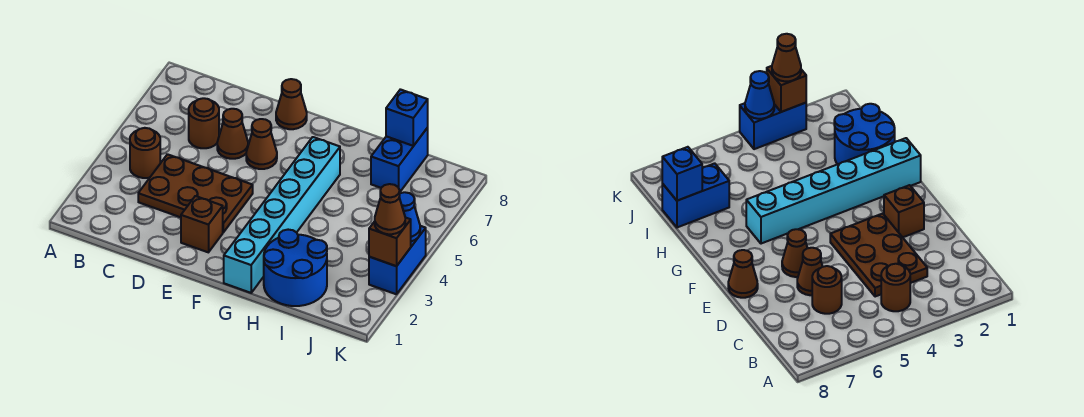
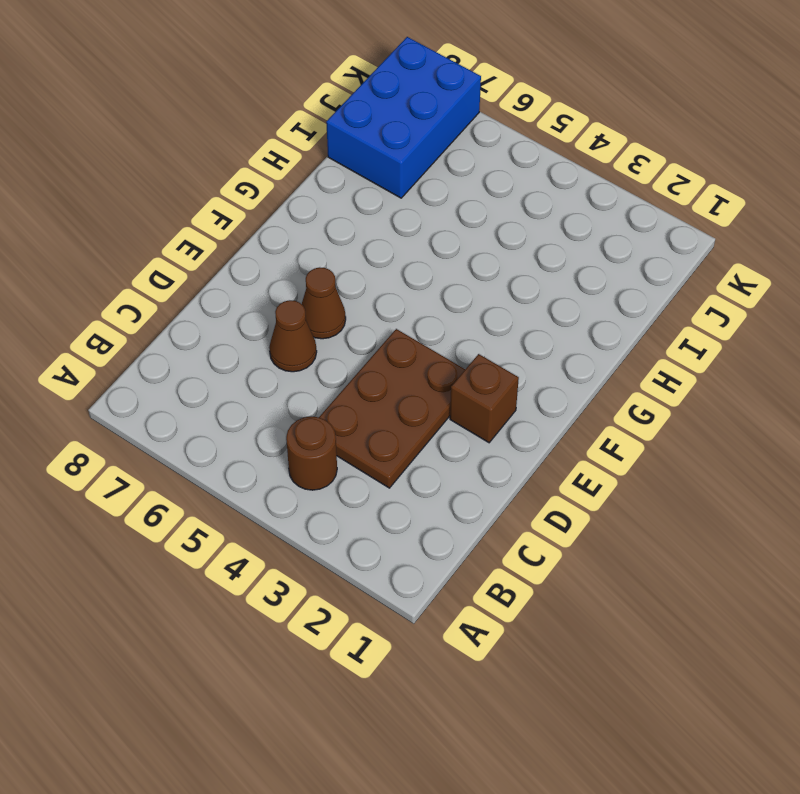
blue 2x3 brick [326,37,481,198] -> blue 1x2 brick [371,128,428,192]
none -> brown 1x1 round brick [189,98,219,148]
none -> brown 1x1 cone [276,79,307,129]
none -> cyan 1x6 brick [224,137,340,293]

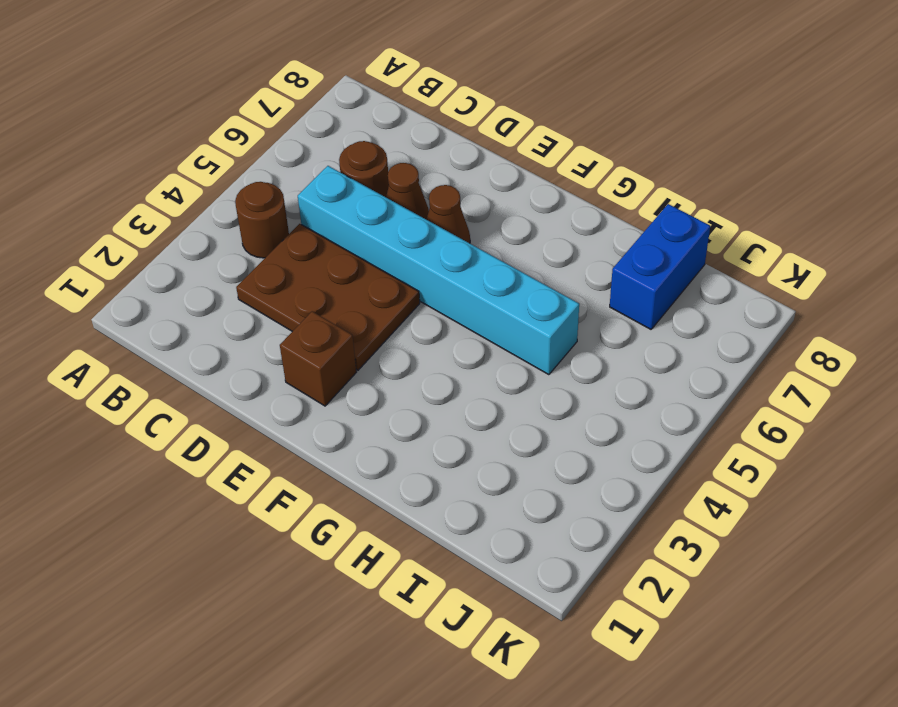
cyan 1x6 brick [298,166,579,375] -> cyan 1x6 brick turned to [224,137,340,293]
none -> brown 1x1 cone [276,79,307,129]
none -> blue 2x2 round brick [264,230,327,306]
none -> blue 1x2 brick [369,226,426,294]

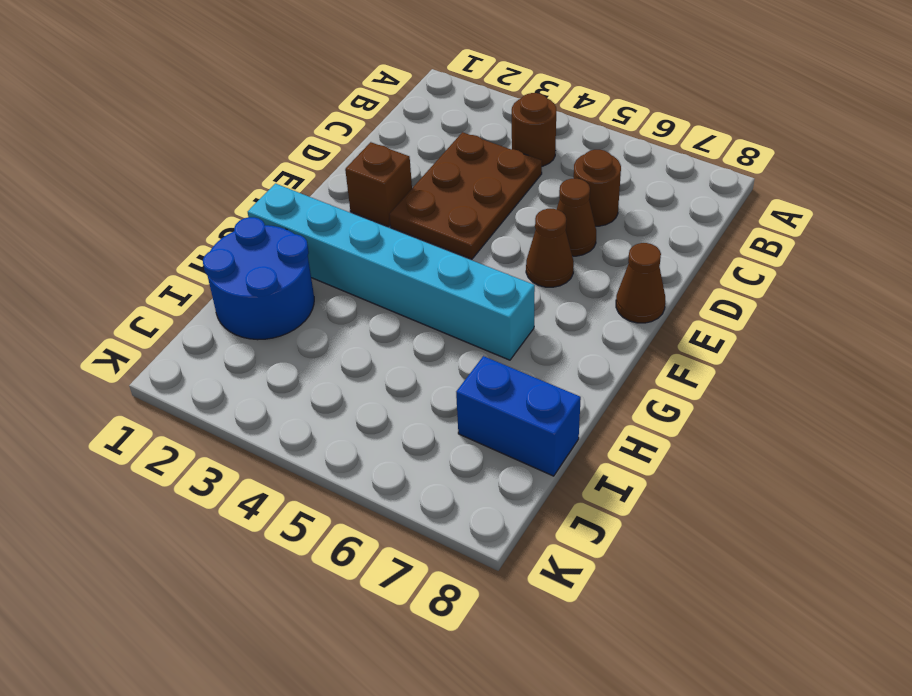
none -> blue 1x2 brick [369,226,426,294]
none -> blue 1x1 brick [386,89,428,146]
none -> brown 1x1 brick [369,217,411,266]

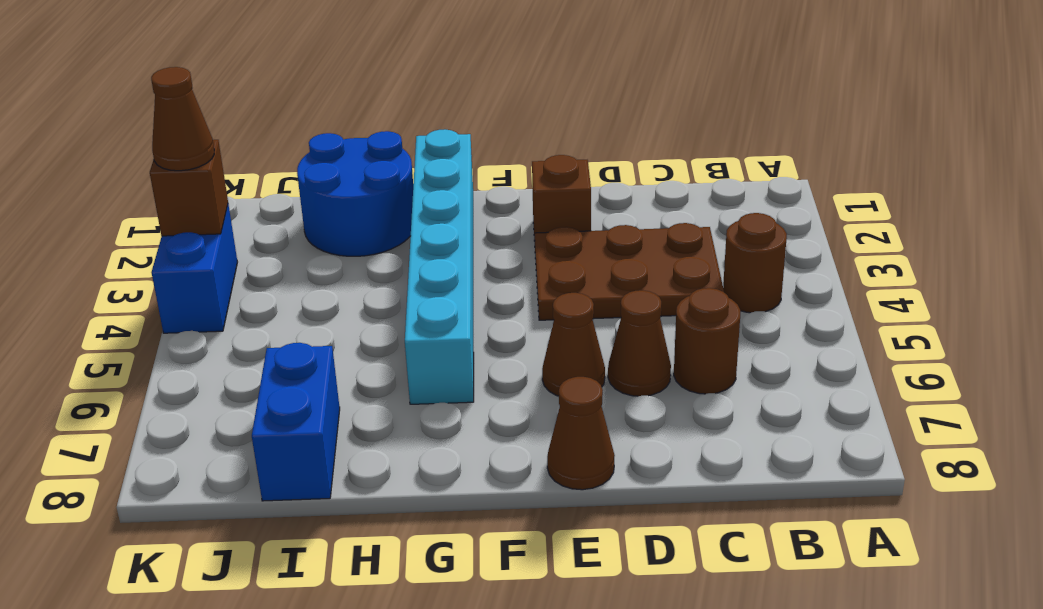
none -> blue 1x1 brick [386,89,428,146]
none -> blue 1x1 cone [399,192,420,242]

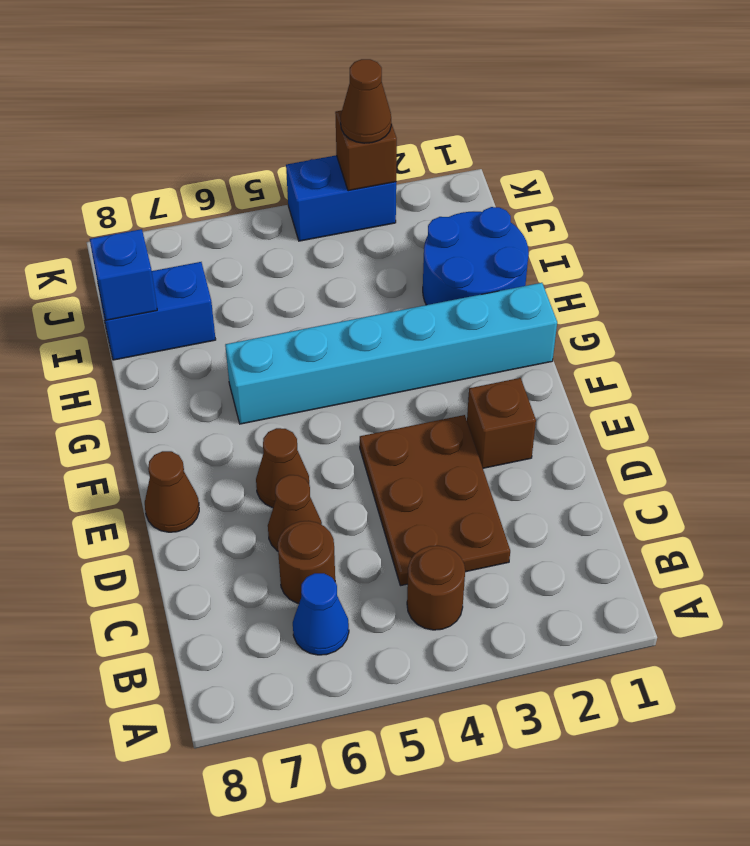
blue 1x1 cone [293,573,349,655] -> blue 1x1 cone moved to [399,192,420,242]

